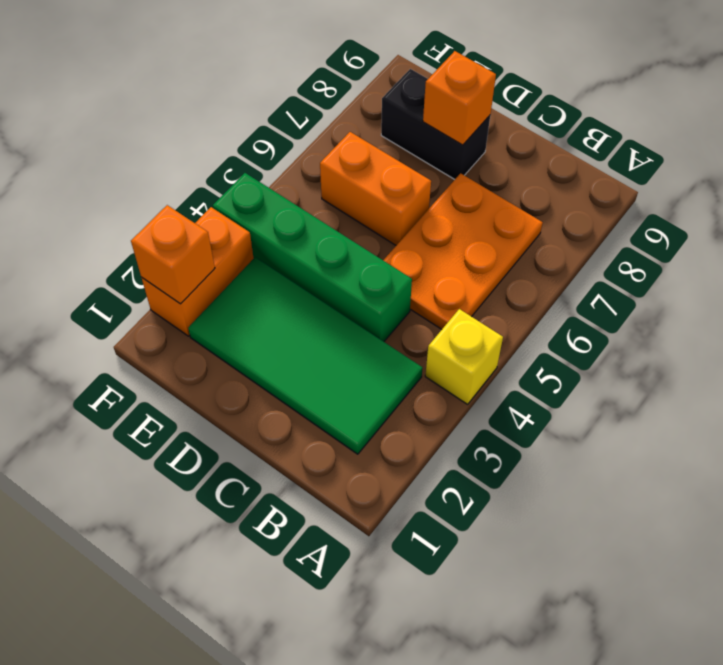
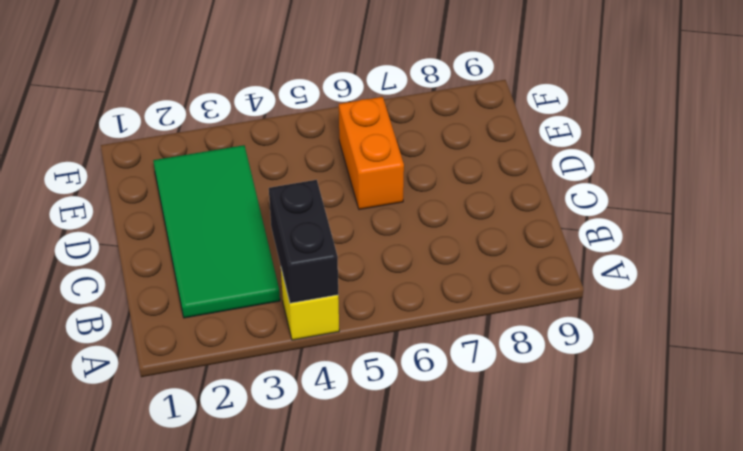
black 1x2 brick [269,180,338,303] -> black 1x2 brick moved to [381,69,490,179]
none -> orange 2x3 plate [383,173,543,329]
none -> green 1x4 brick [213,173,412,342]

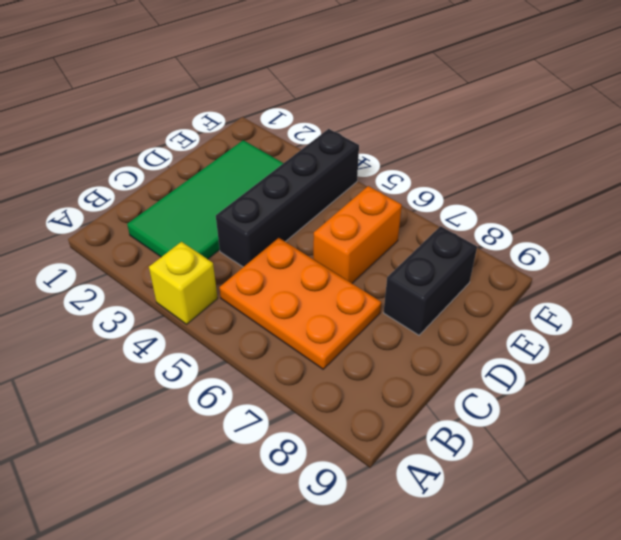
black 1x4 brick [216,129,359,267] -> green 1x4 brick [213,173,412,342]
none -> orange 1x2 brick [141,207,254,336]
none -> orange 1x1 brick [423,51,496,145]

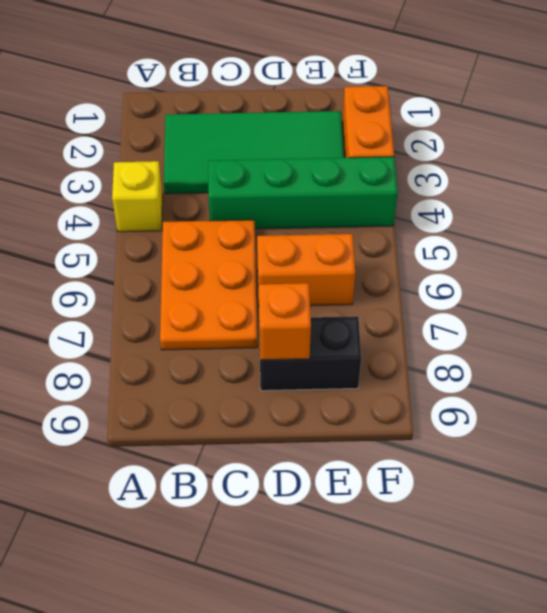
none -> orange 1x1 brick [131,205,215,304]

